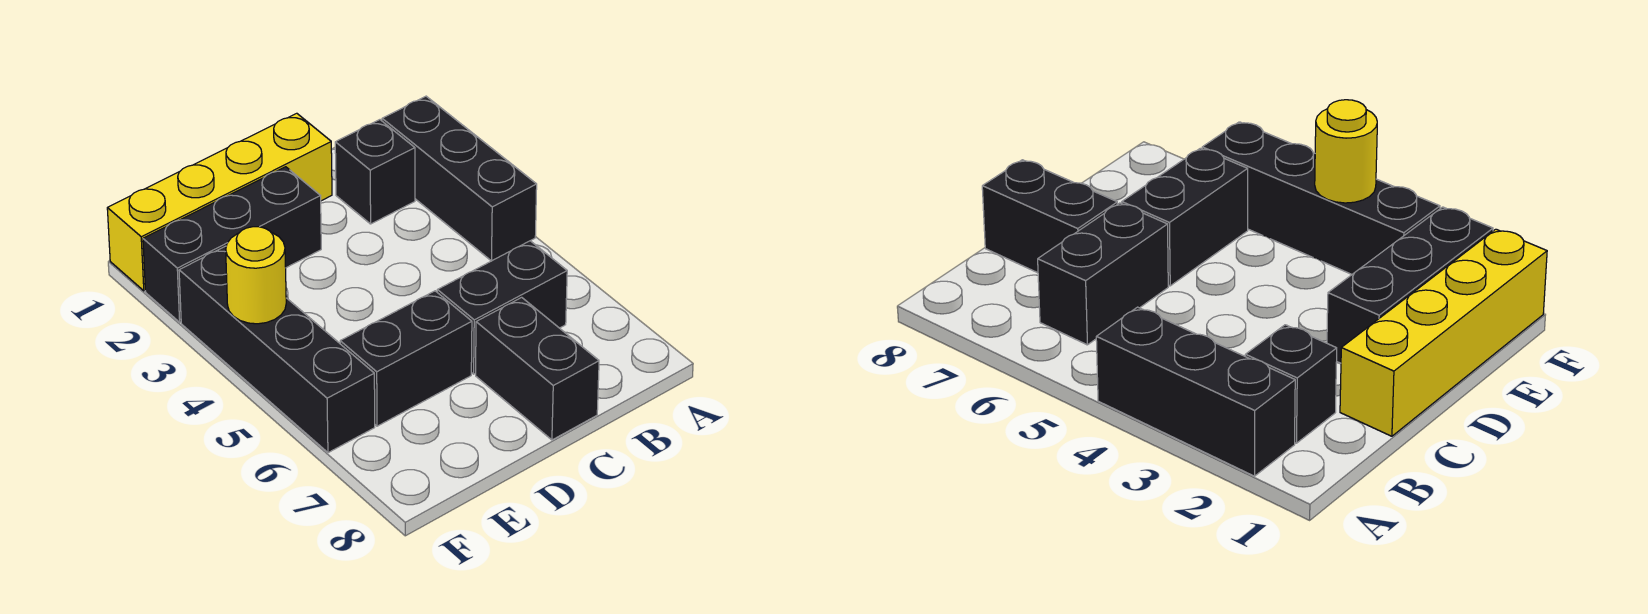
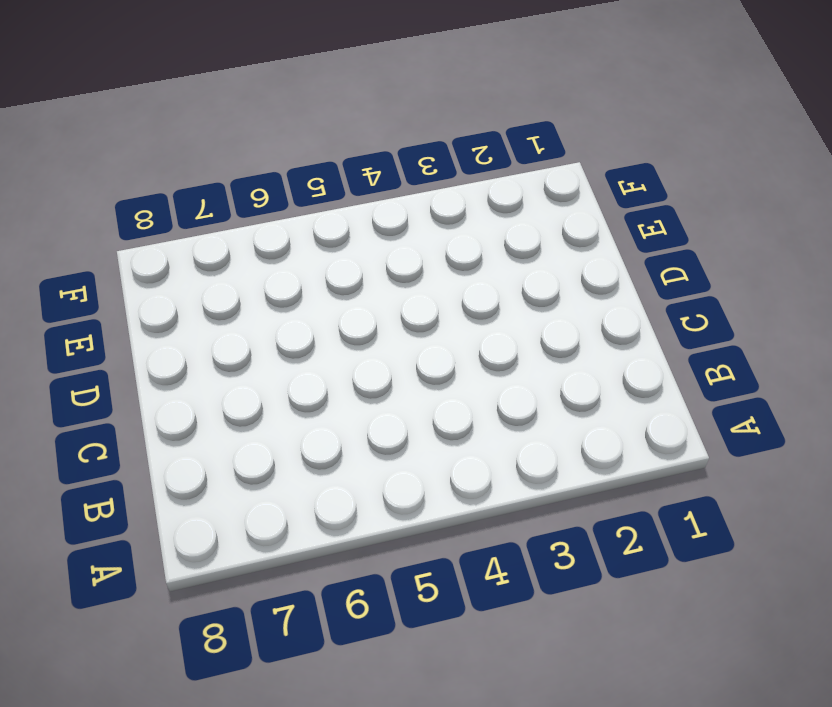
none -> black 1x3 brick [382,96,537,261]
none -> black 1x1 brick [335,120,415,224]

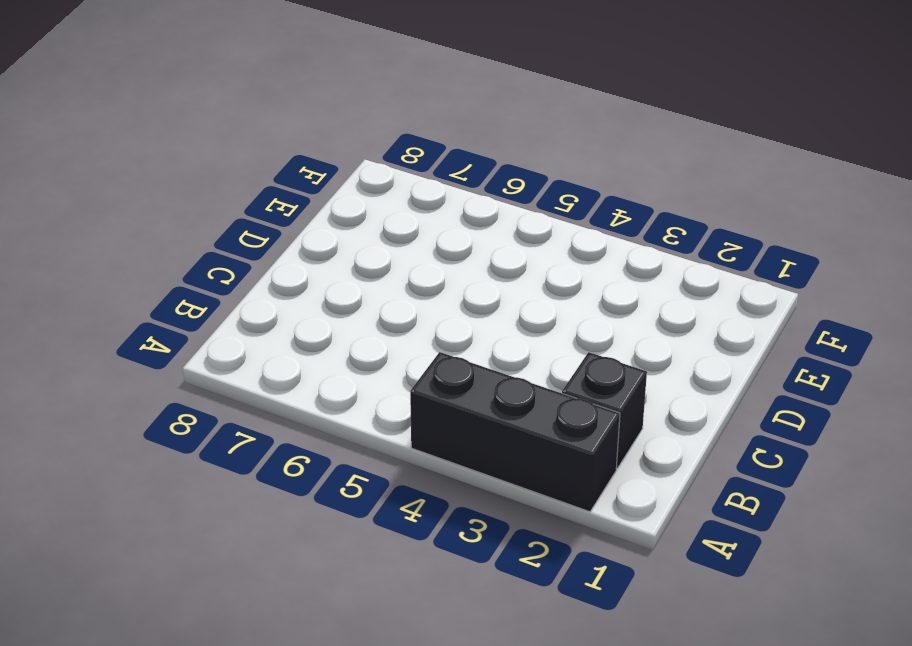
none -> black 1x2 brick [437,241,567,374]
none -> yellow 1x4 brick [107,113,332,291]

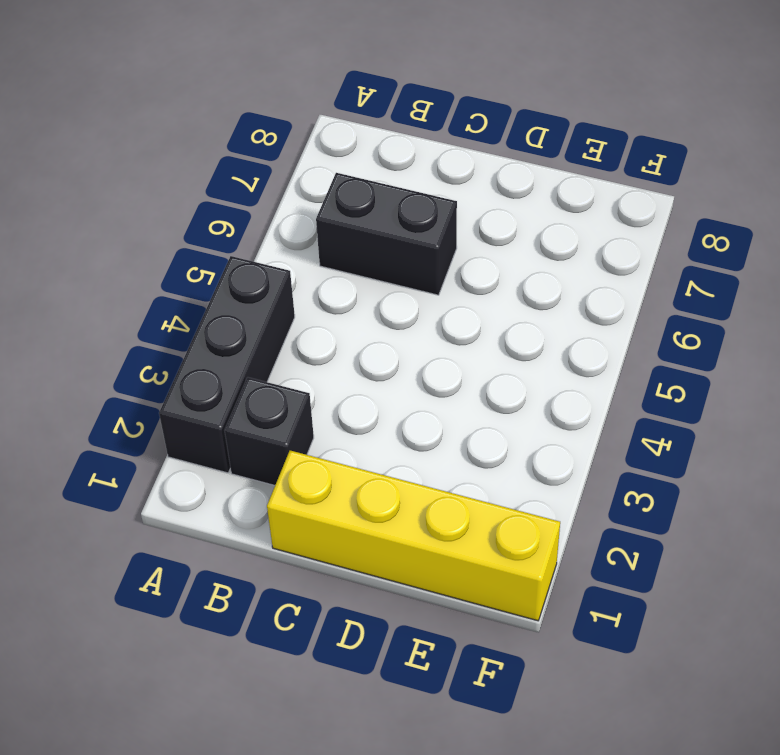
none -> black 1x2 brick [476,297,599,440]
none -> black 1x3 brick [143,167,321,322]

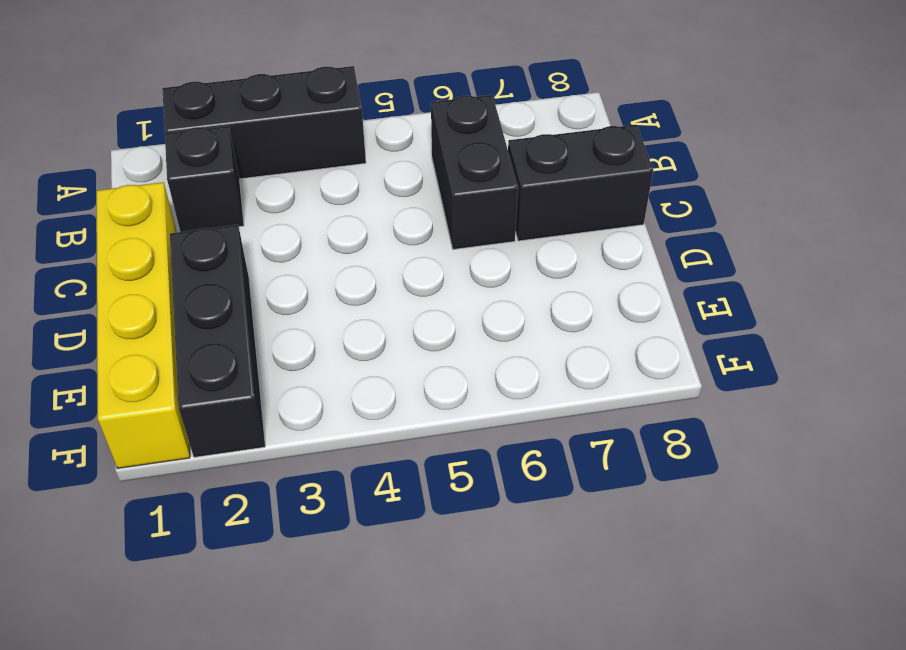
none -> black 1x2 brick [340,291,472,426]
none -> black 1x4 brick [179,246,375,453]

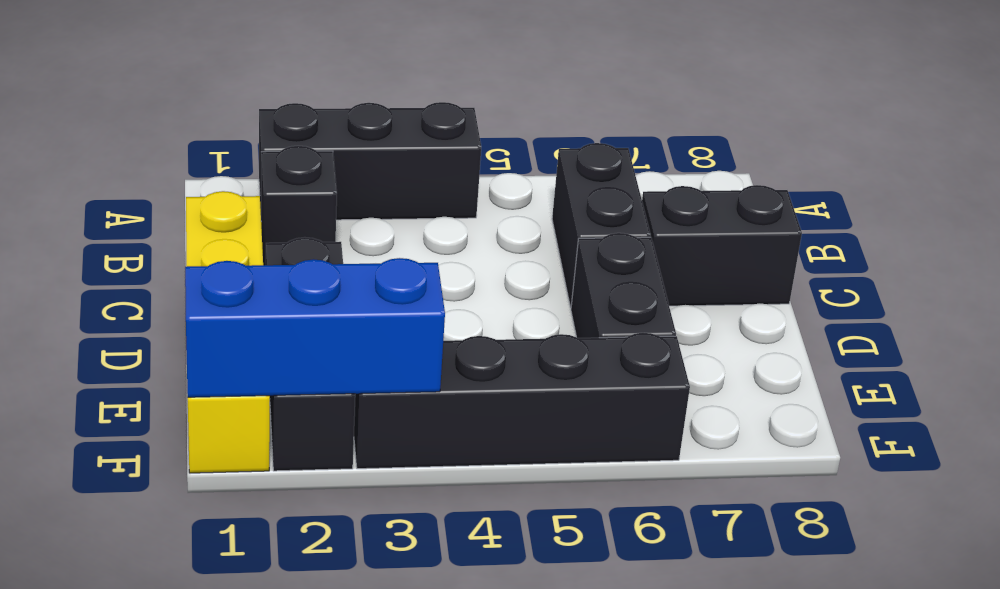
blue 1x3 brick [185,258,445,397] -> none
none -> yellow 1x1 round brick [226,227,286,324]

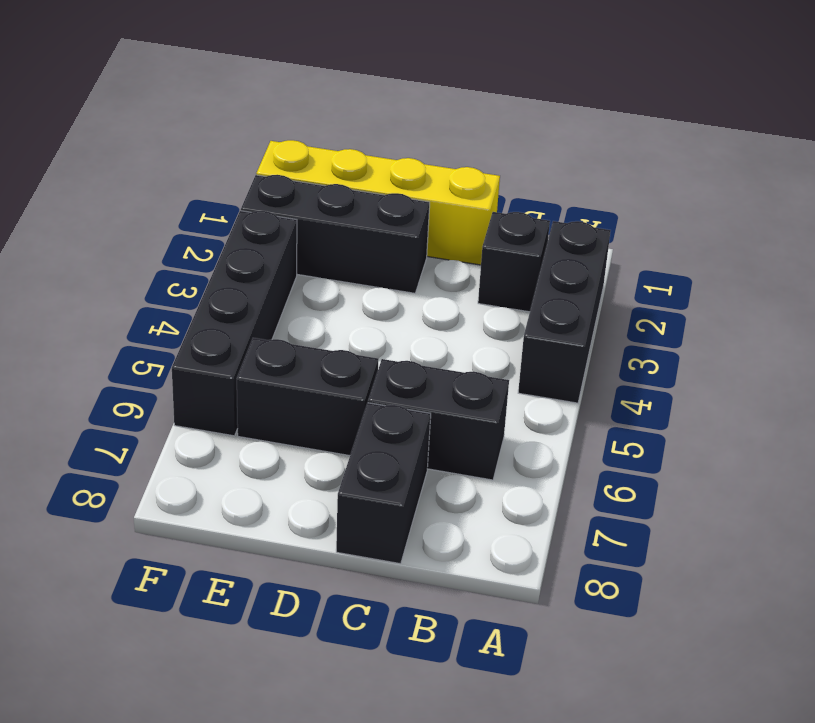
none -> yellow 1x1 round brick [226,227,286,324]

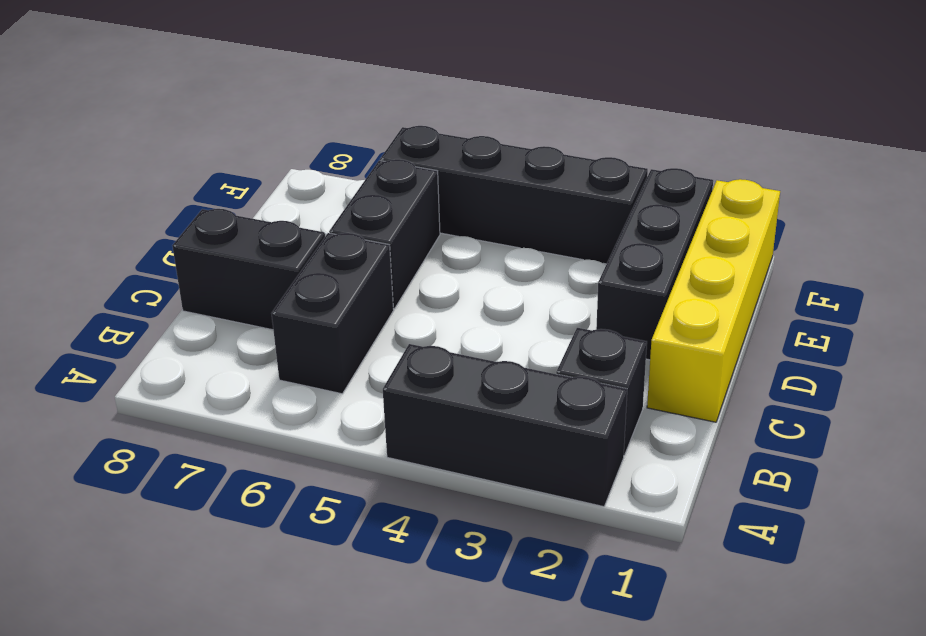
none -> yellow 1x1 round brick [226,227,286,324]

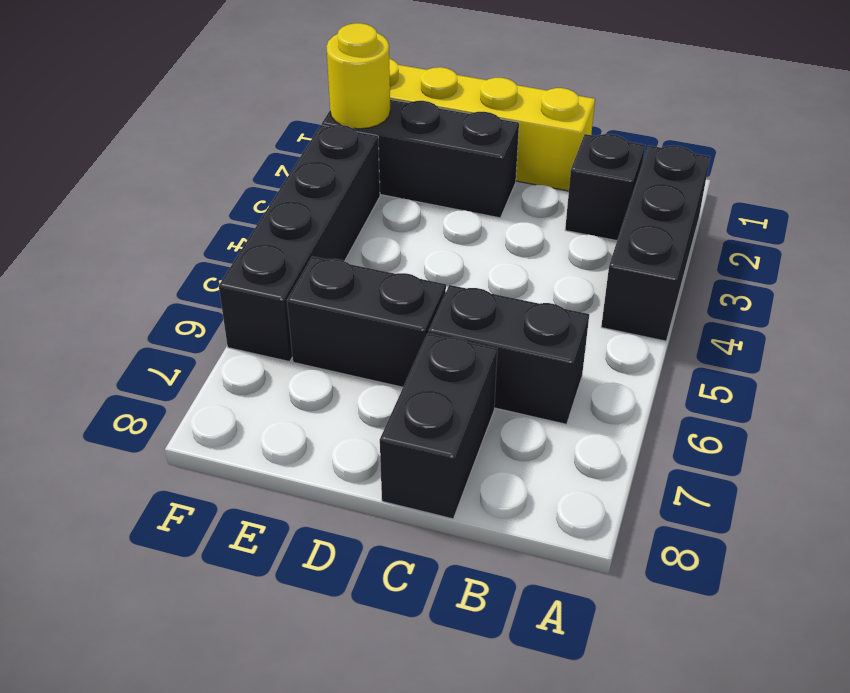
yellow 1x1 round brick [326,23,390,129] -> yellow 1x1 round brick moved to [226,227,286,324]

